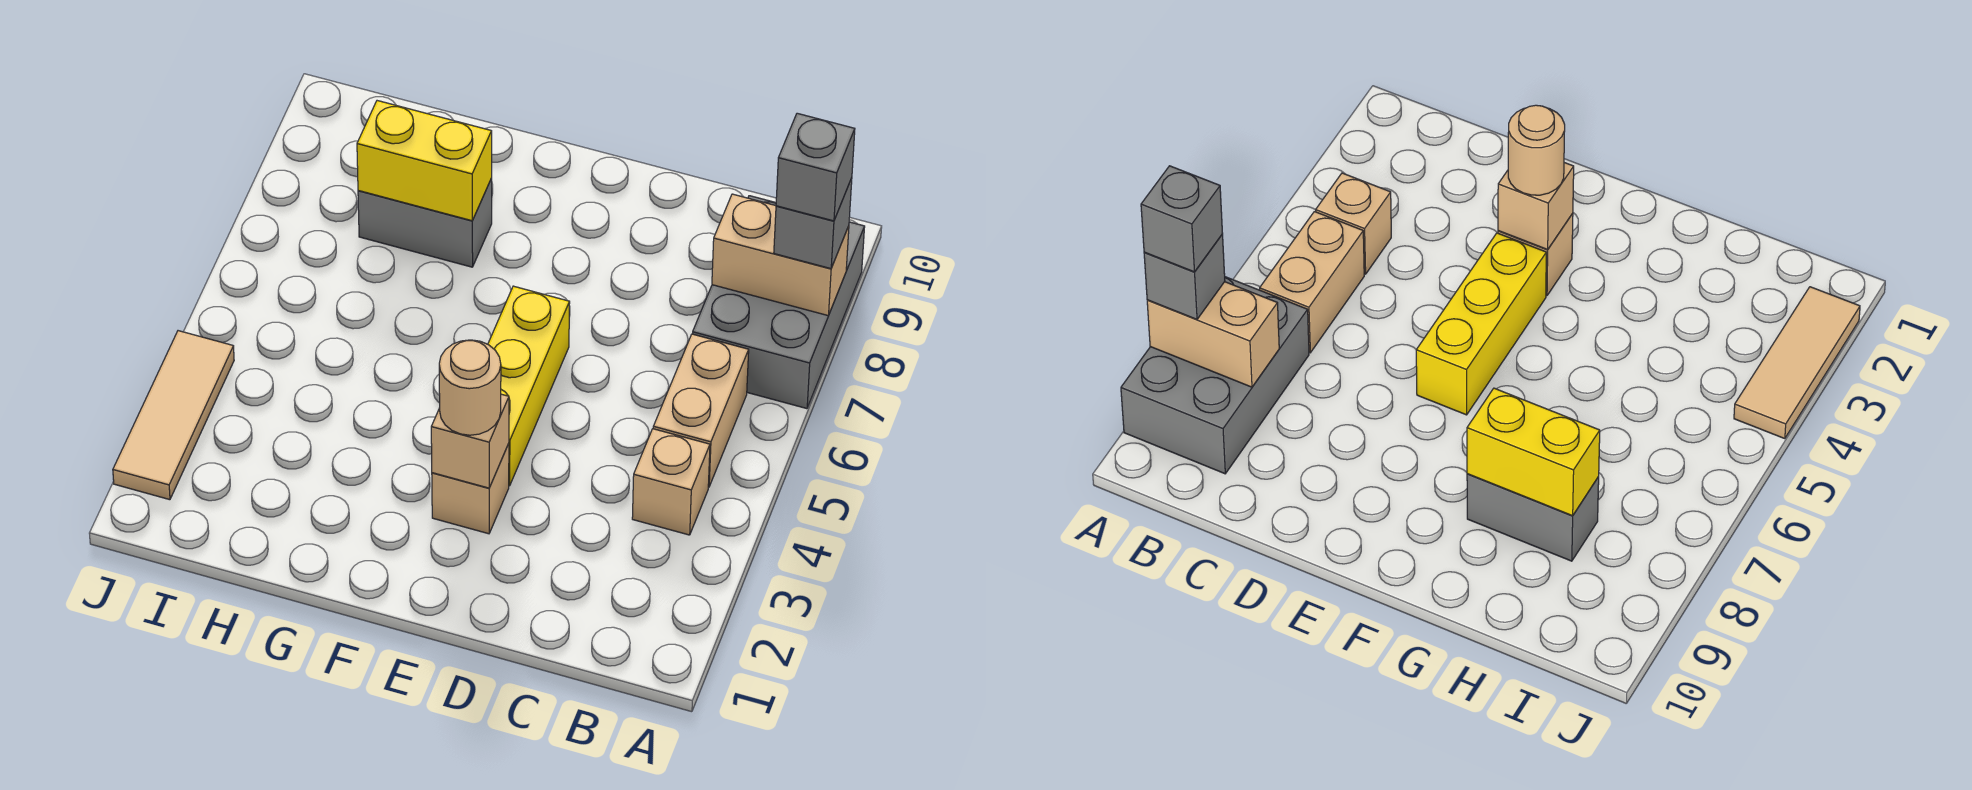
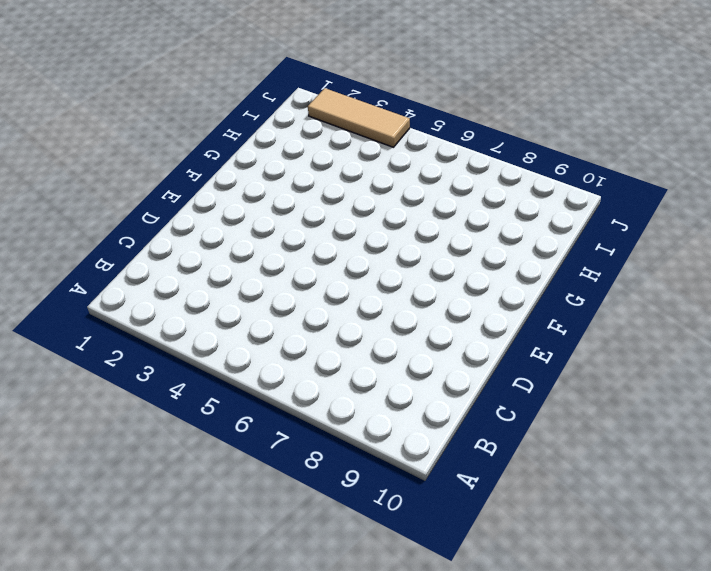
none -> grey 2x3 brick [693,196,865,409]
none -> tan 1x1 brick [632,429,710,535]
none -> tan 1x2 brick [653,334,749,487]

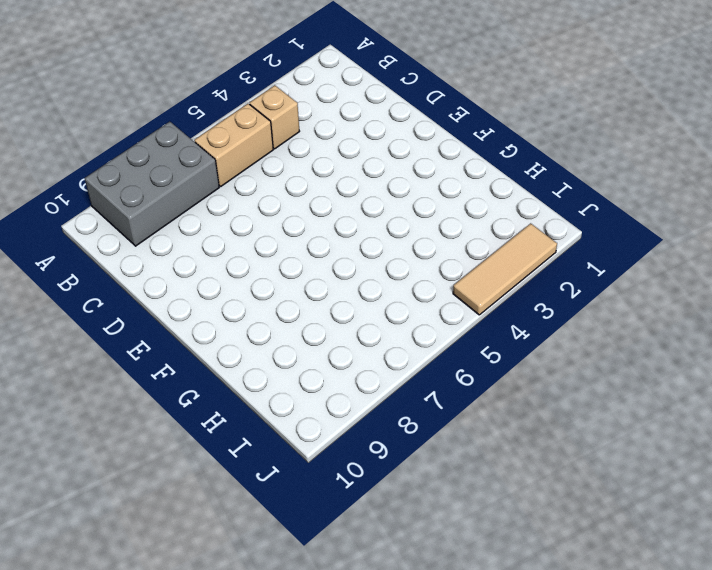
none -> tan 1x1 brick [432,443,509,534]
none -> yellow 1x3 brick [488,286,570,486]
none -> grey 1x2 brick [358,178,492,267]

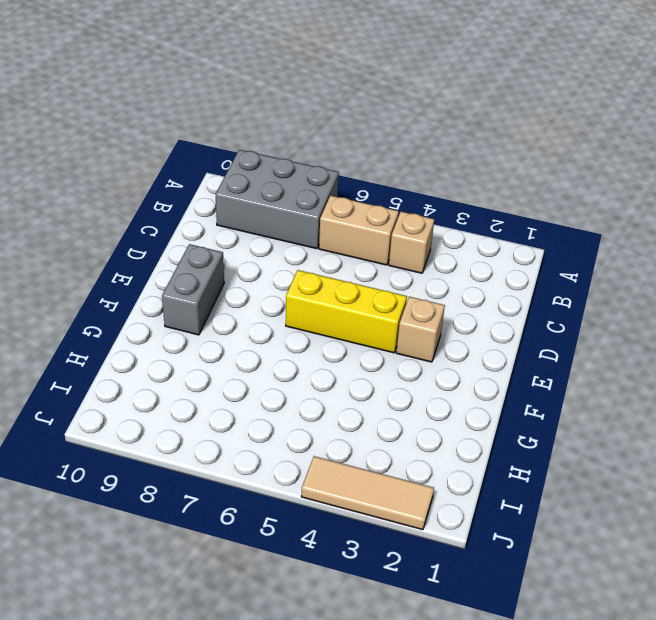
grey 1x2 brick [162,244,224,335] -> grey 1x2 brick moved to [358,178,492,267]
none -> tan 1x2 brick [712,194,849,316]
none -> tan 1x1 brick [431,394,509,488]
none -> yellow 1x2 brick [357,101,492,221]

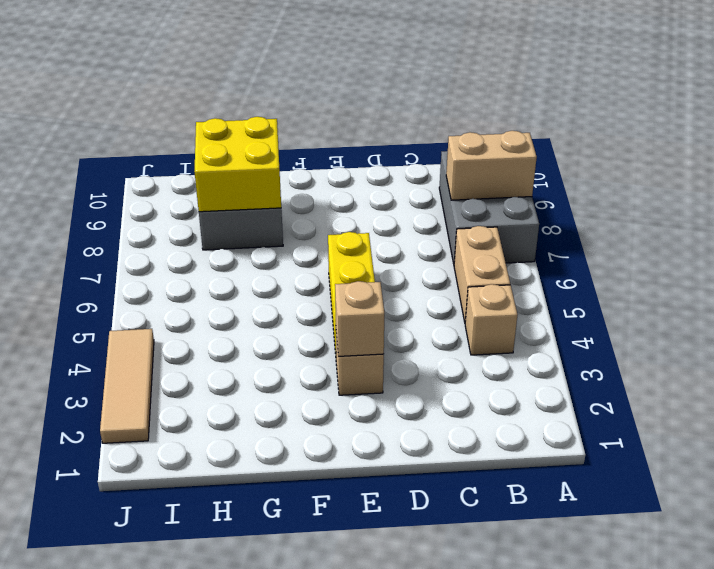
yellow 2x2 brick [194,117,281,212] -> yellow 1x2 brick [357,101,492,221]
none -> grey 1x1 brick [774,178,852,269]
none -> tan 1x1 round brick [439,340,501,435]
none -> grey 1x1 brick [776,113,855,221]

